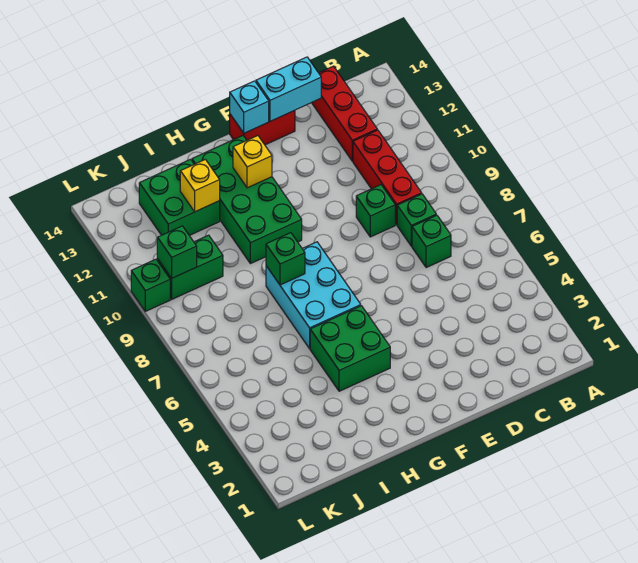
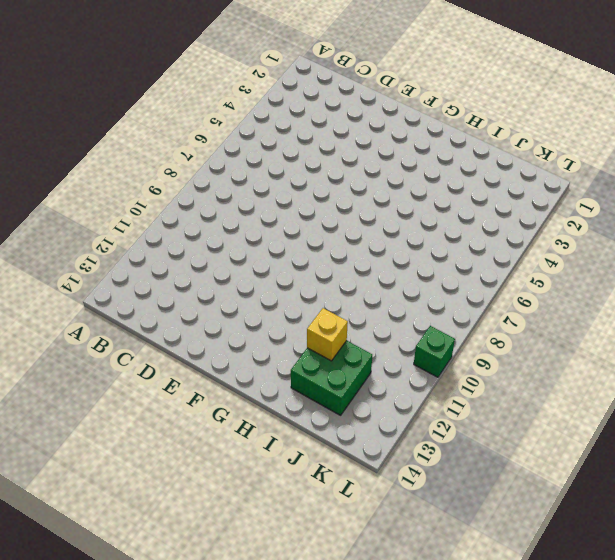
none -> green 1x1 brick [412,215,451,268]
none -> green 1x1 brick [397,194,436,246]
none -> red 1x3 brick [353,130,422,225]

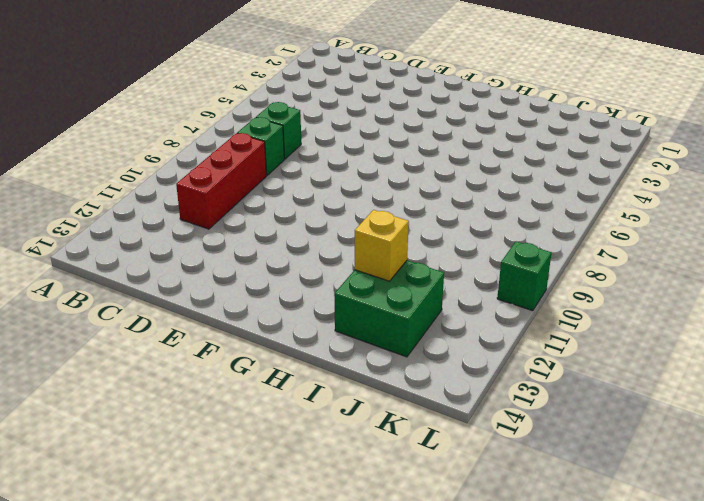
none -> red 1x3 brick [312,66,377,161]
none -> green 1x1 brick [356,185,395,237]
none -> red 1x2 brick [230,110,295,145]

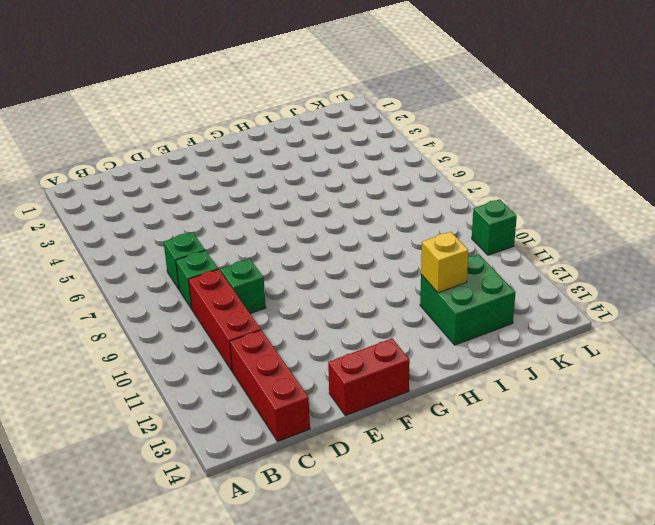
none -> green 2x2 brick [310,306,390,391]
none -> cyan 2x3 brick [266,242,361,349]
none -> green 2x4 brick [192,136,302,264]

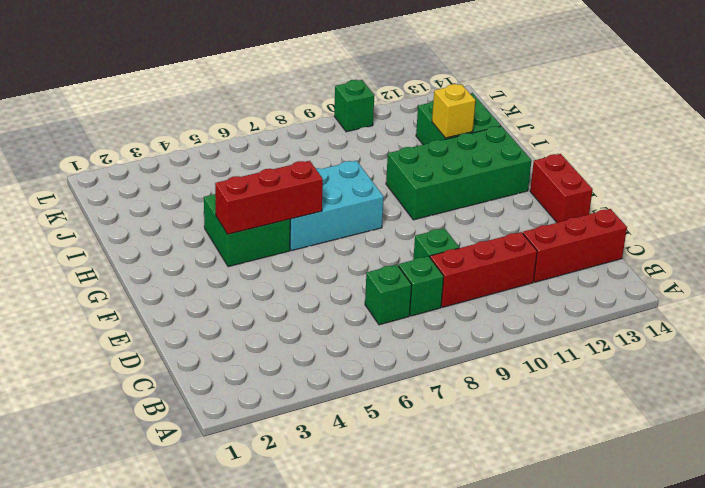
red 1x3 brick [215,161,323,234] -> none
none -> green 1x2 brick [157,235,223,299]
none -> cyan 1x2 brick [256,57,321,121]
none -> cyan 1x1 brick [230,81,269,133]

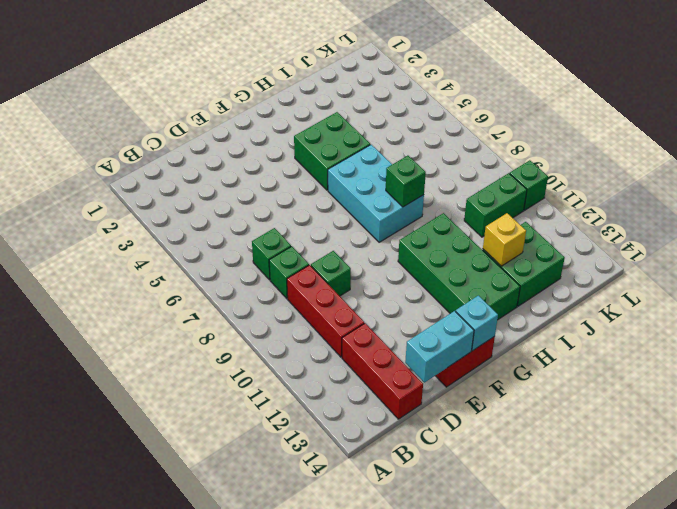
none -> yellow 1x1 brick [233,136,272,188]
none -> green 1x1 brick [157,226,197,278]

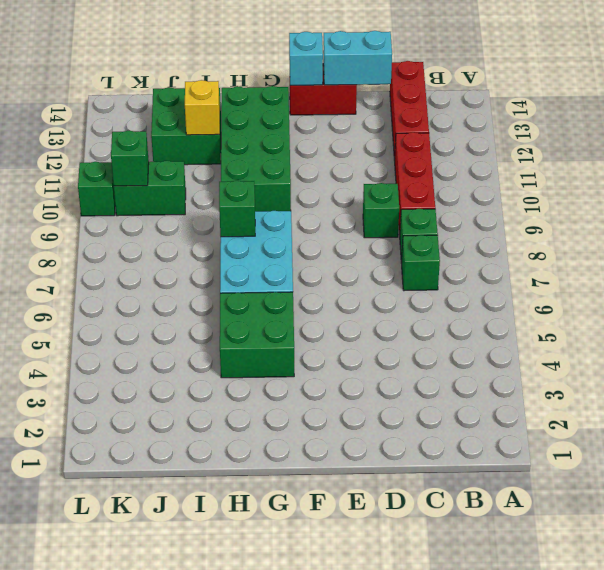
none -> yellow 1x1 brick [233,136,272,188]

